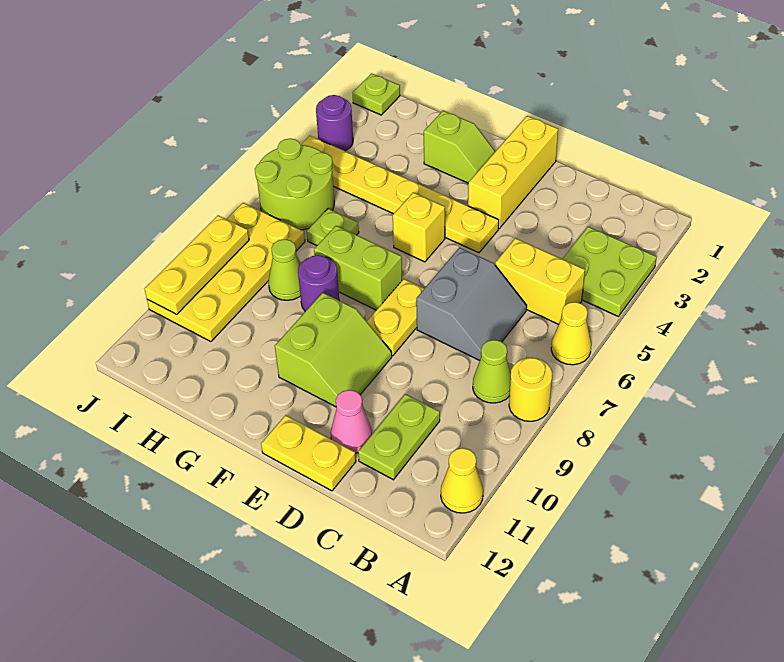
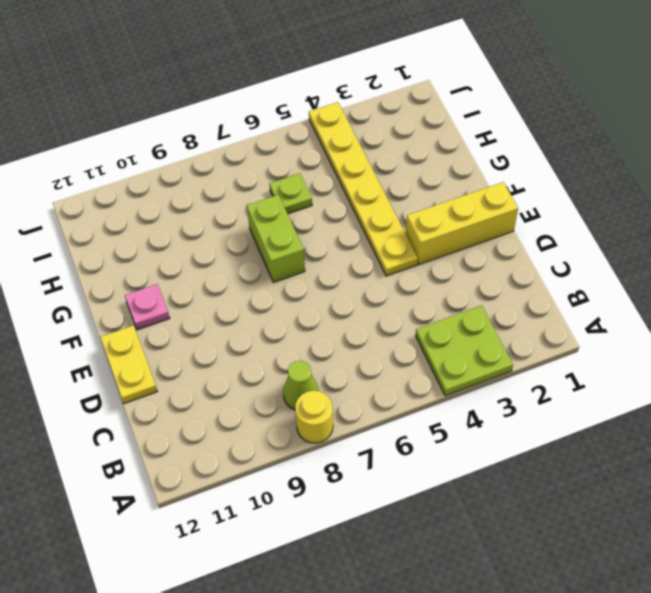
pink 1x1 plate [125,284,170,330] -> none
none -> yellow 1x1 cone [551,302,591,365]
none -> yellow 1x1 cone [441,448,483,513]
none -> yellow 1x2 brick [495,238,585,324]

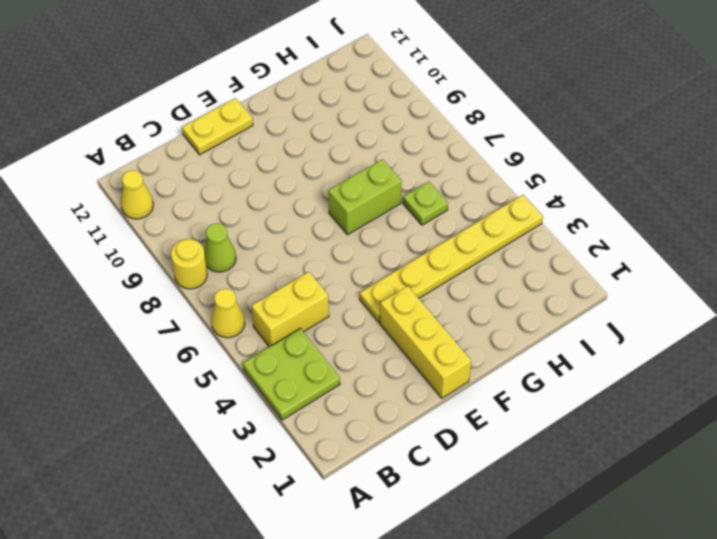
none -> grey 2x2 slope [416,248,527,361]
none -> lime 1x2 plate [358,394,440,480]
none -> pink 1x1 cone [331,390,372,453]

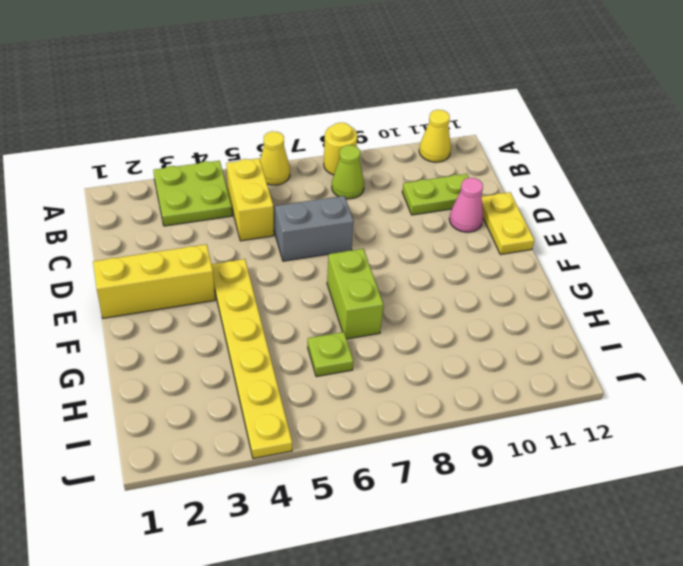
none -> yellow 1x2 plate [367,279,424,356]
none -> lime 2x2 slope [275,293,392,407]
none -> lime 1x2 slope [424,111,496,183]

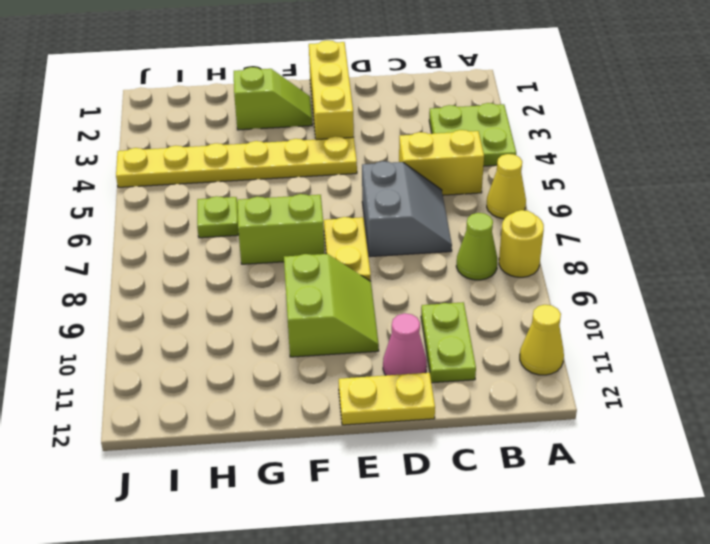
none -> yellow 1x1 brick [393,192,445,262]
none -> purple 1x1 round brick [298,255,339,312]
none -> lime 1x1 cone [268,239,300,300]

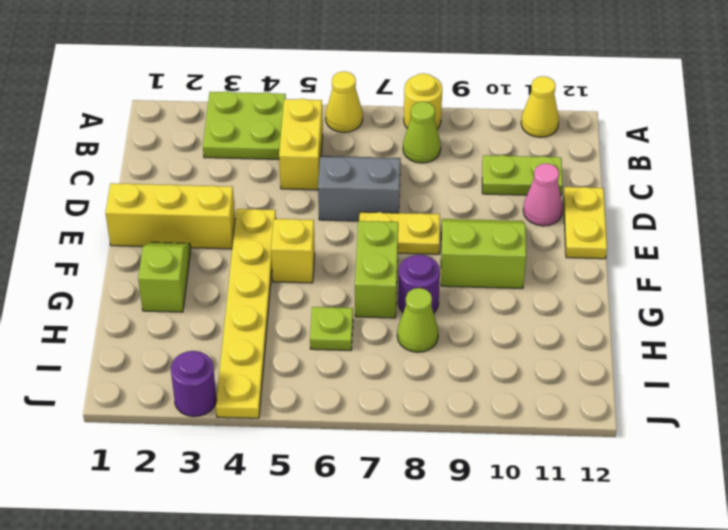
none -> lime 2x2 round brick [255,139,334,230]
none -> yellow 2x4 plate [147,203,305,342]
none -> lime 1x1 plate [352,73,400,115]

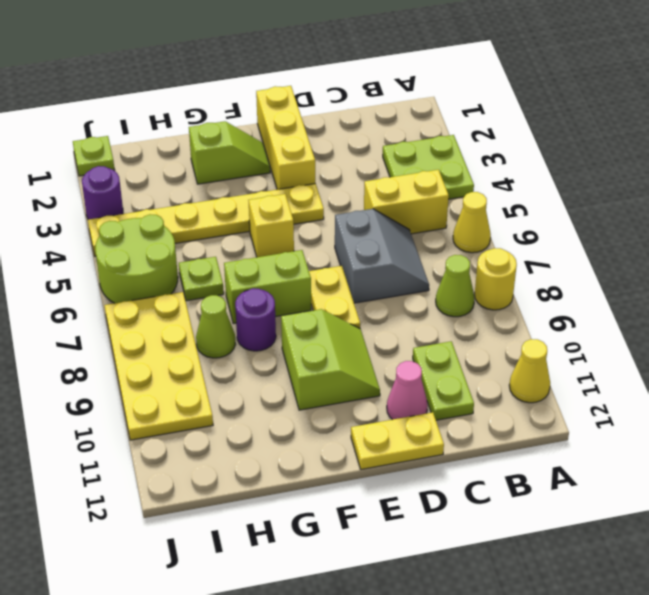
none -> yellow 1x3 plate [145,215,249,315]

